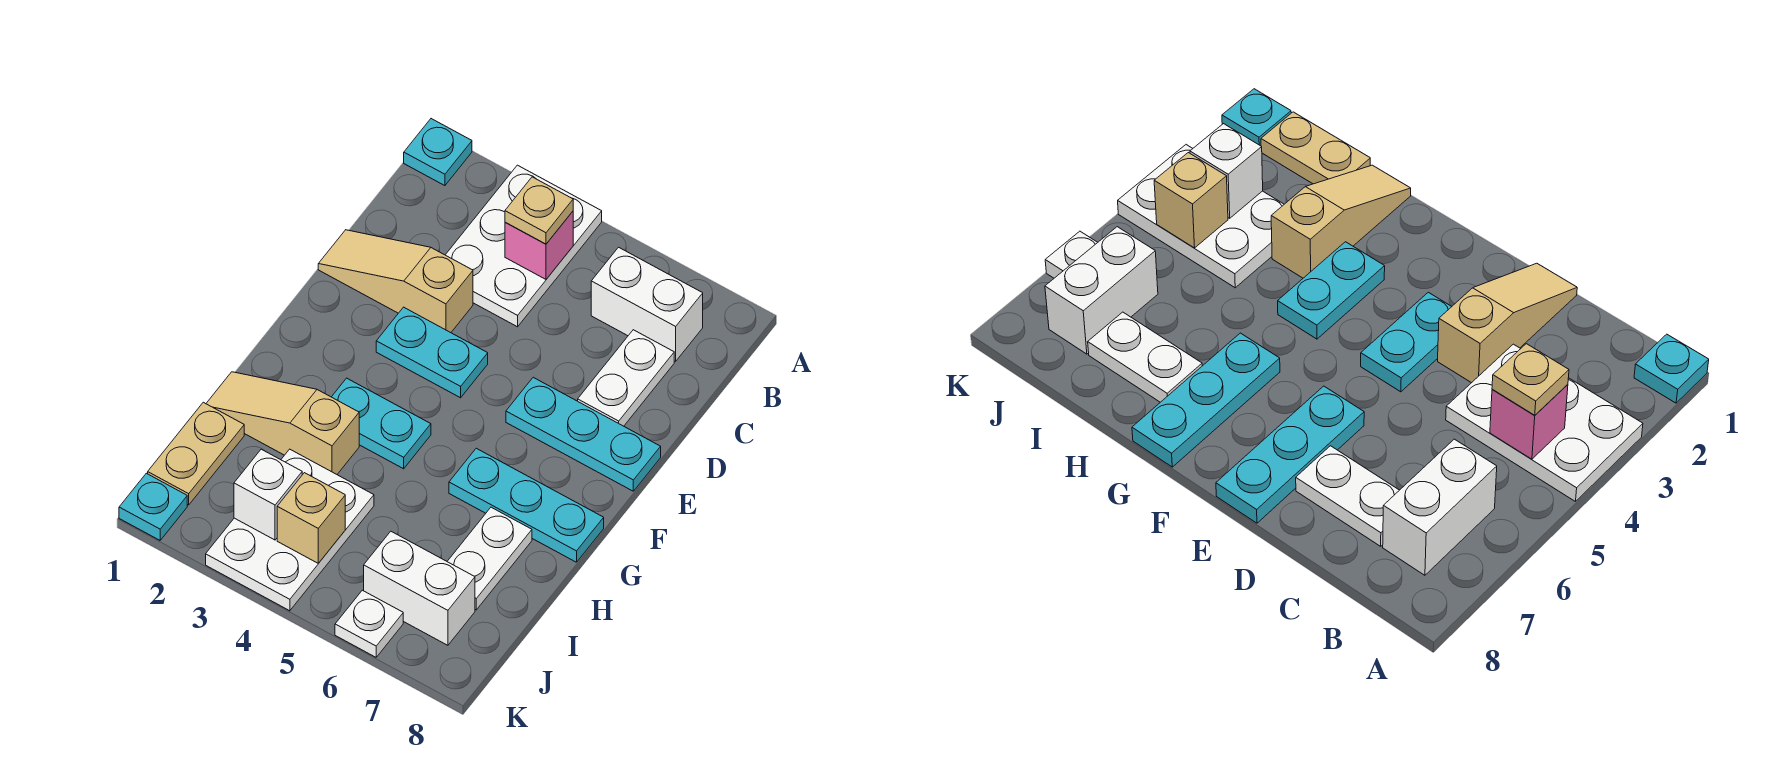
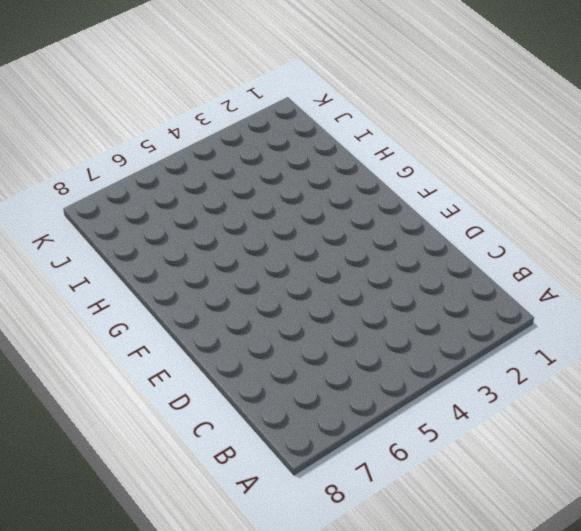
none -> cyan 1x1 plate [404,119,472,186]
none -> white 2x3 plate [446,165,602,327]
none -> white 1x2 brick [591,247,703,361]

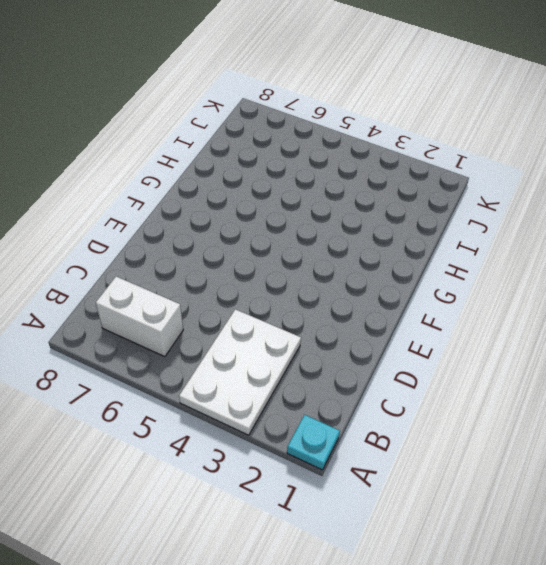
none -> white 1x2 plate [578,330,674,426]
none -> tan 1x3 slope [318,230,473,333]
none -> cyan 1x2 plate [376,307,488,398]

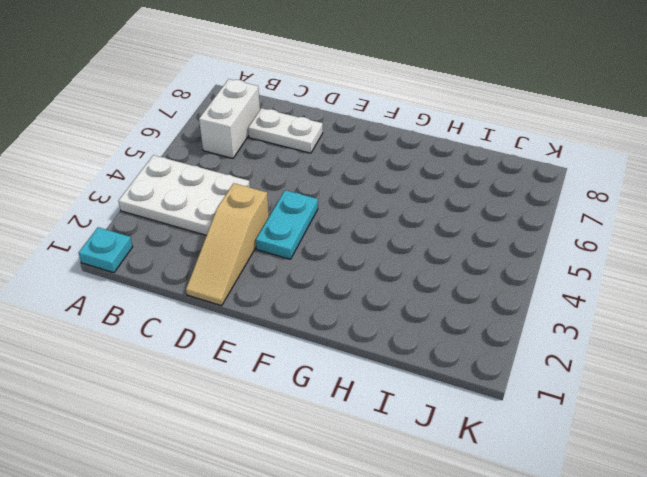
none -> cyan 1x3 plate [506,377,661,491]
none -> cyan 1x2 plate [332,378,431,469]
none -> cyan 1x3 plate [449,448,604,562]

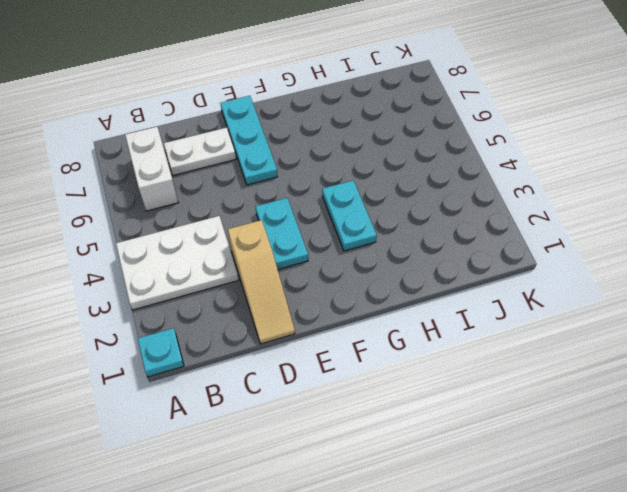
none -> cyan 1x3 plate [449,448,604,562]
none -> tan 1x3 slope [206,372,359,474]
none -> white 1x2 plate [447,507,532,610]

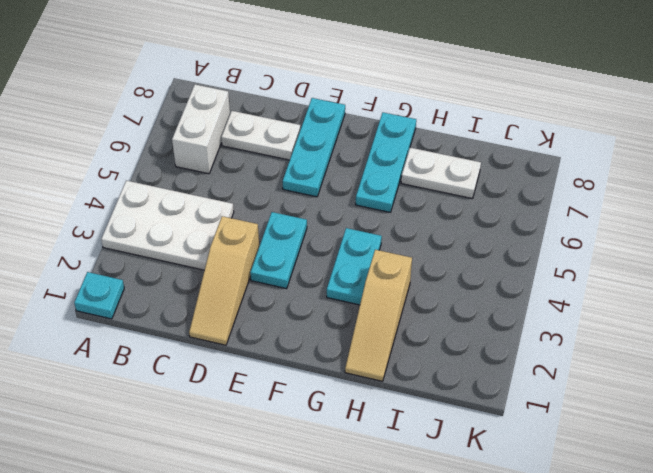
none -> tan 1x2 plate [148,402,244,505]
none -> white 2x3 plate [206,449,374,611]
none -> white 1x2 brick [364,531,475,645]

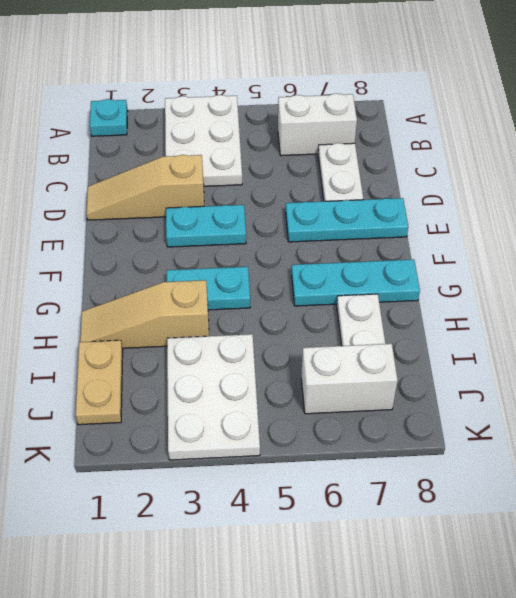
none -> cyan 1x1 plate [119,473,187,540]
none -> white 1x1 plate [335,590,403,657]
none -> pink 1x1 brick [505,211,573,279]

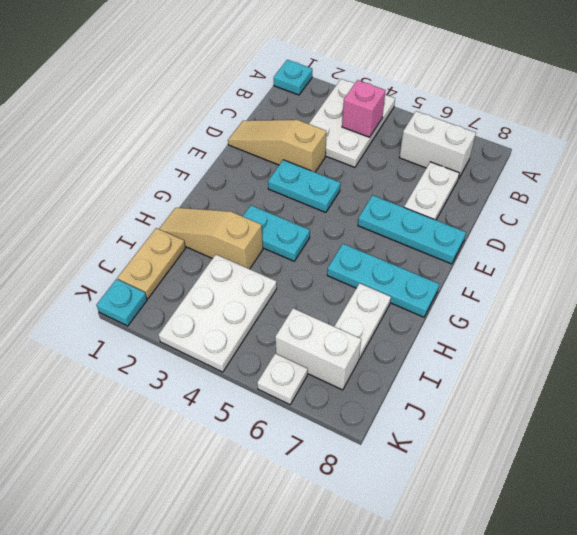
none -> white 1x1 brick [234,449,302,540]
none -> tan 1x1 brick [277,473,345,563]
none -> tan 1x1 plate [505,177,573,244]

